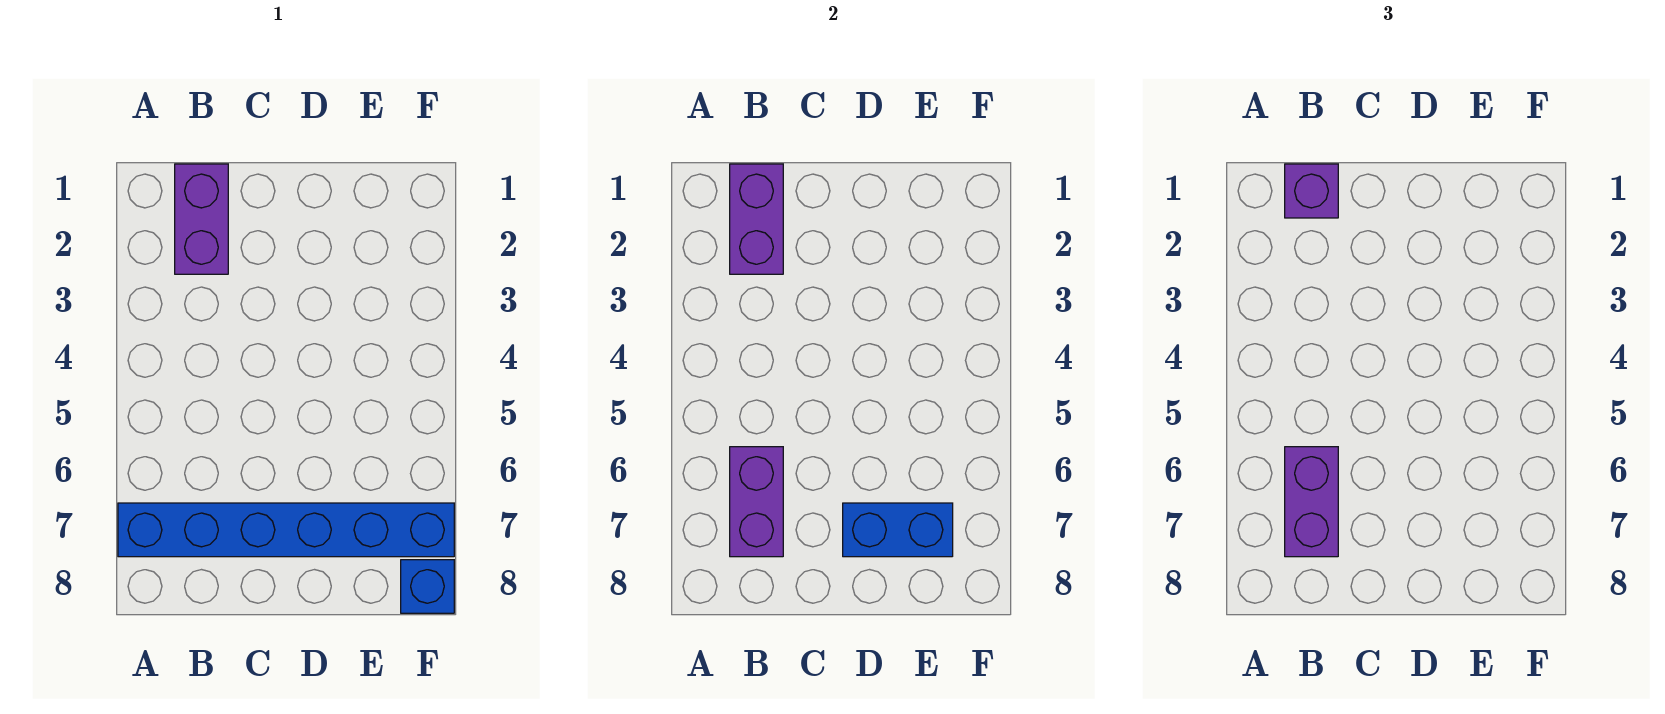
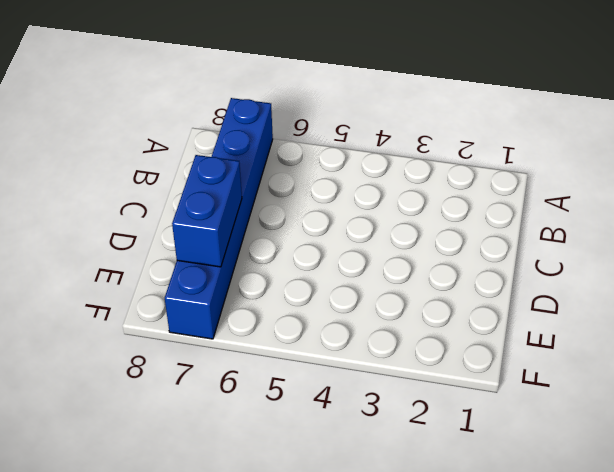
none -> purple 1x2 brick [175,164,228,274]
none -> blue 1x1 brick [401,560,454,613]

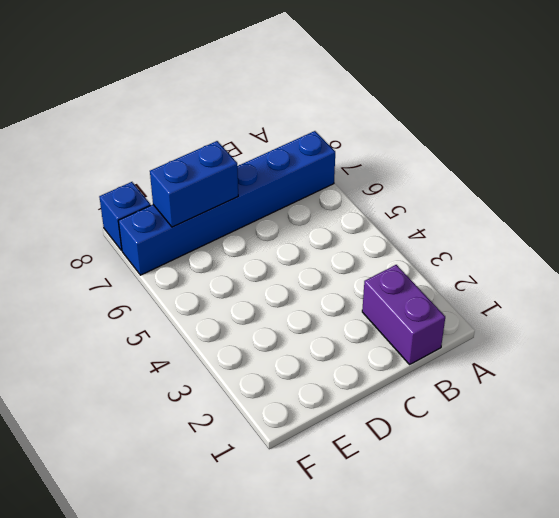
none -> purple 1x2 brick [730,164,783,274]
none -> purple 1x2 brick [730,447,783,557]

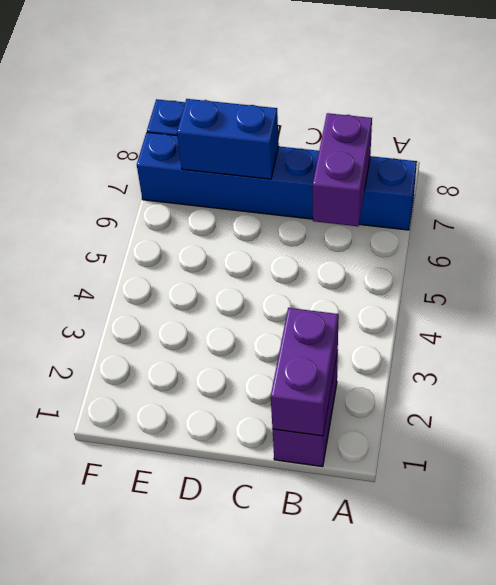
none -> purple 1x1 brick [1285,164,1338,218]
none -> purple 1x2 brick [1285,447,1338,557]

